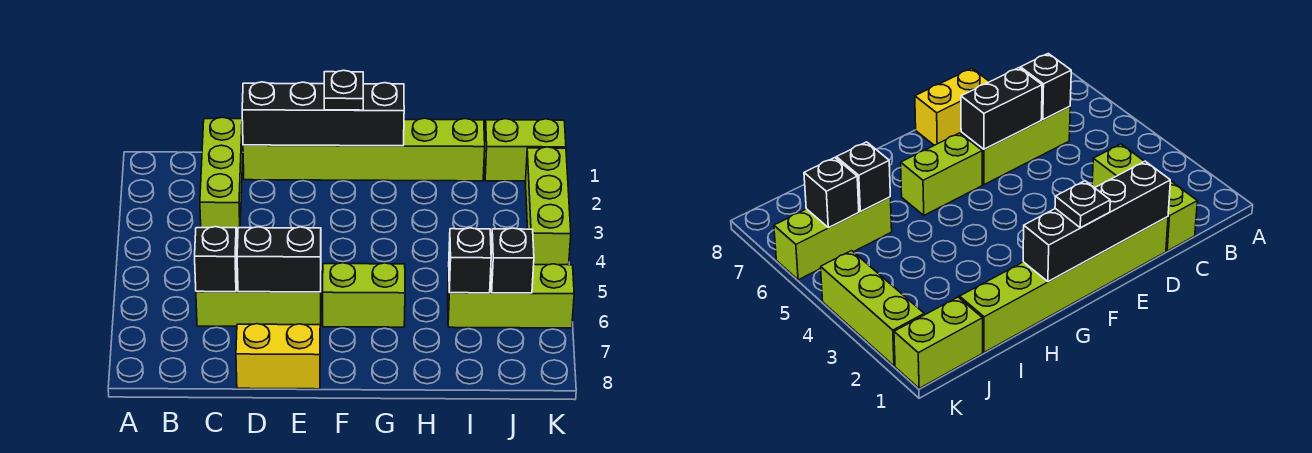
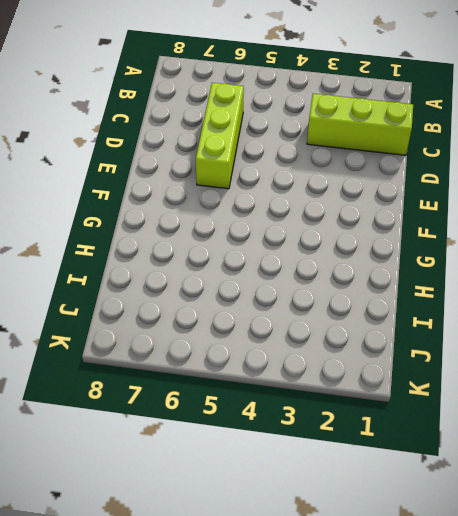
none -> lime 1x6 brick [243,118,485,181]
none -> yellow 1x2 brick [236,324,320,389]
none -> lime 1x2 brick [323,263,405,327]

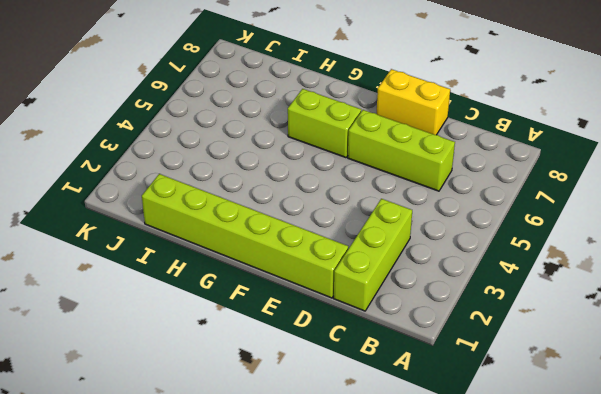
none -> lime 1x3 brick [448,264,574,328]
none -> lime 1x2 brick [484,119,566,181]
none -> lime 1x3 brick [525,147,571,265]

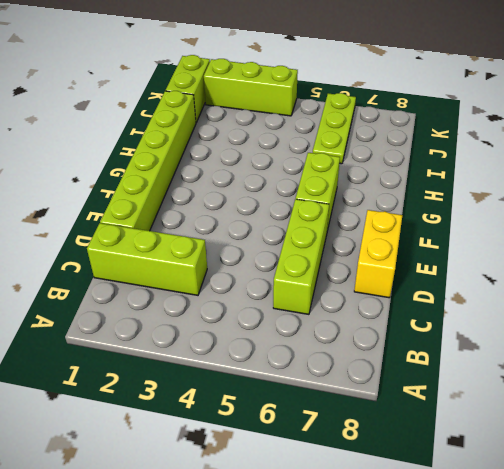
lime 1x3 plate [313,93,356,164] -> lime 1x3 brick [448,264,574,328]
none -> black 1x1 brick [195,227,237,292]
none -> black 1x4 brick [242,82,404,146]
none -> black 1x2 brick [237,227,321,292]

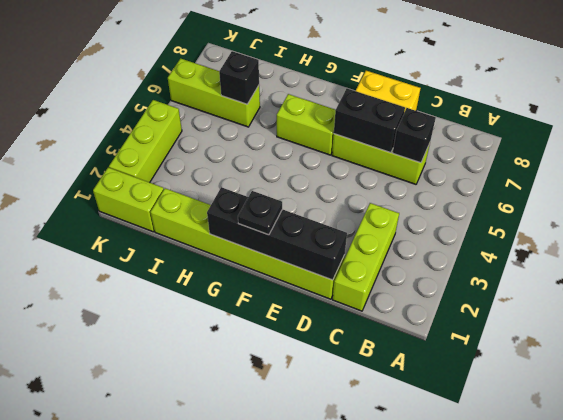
none -> black 1x1 brick [491,228,534,293]

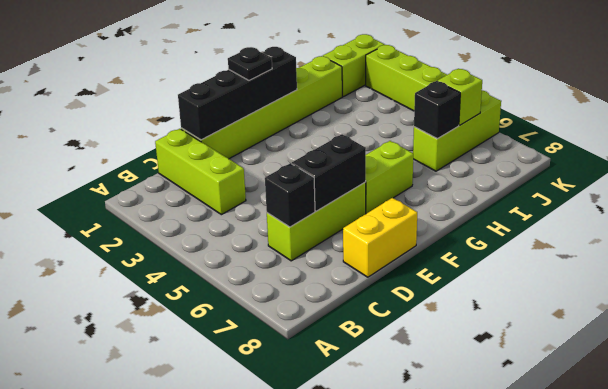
lime 1x1 brick [437,69,482,125] -> black 1x1 brick [491,228,534,293]

